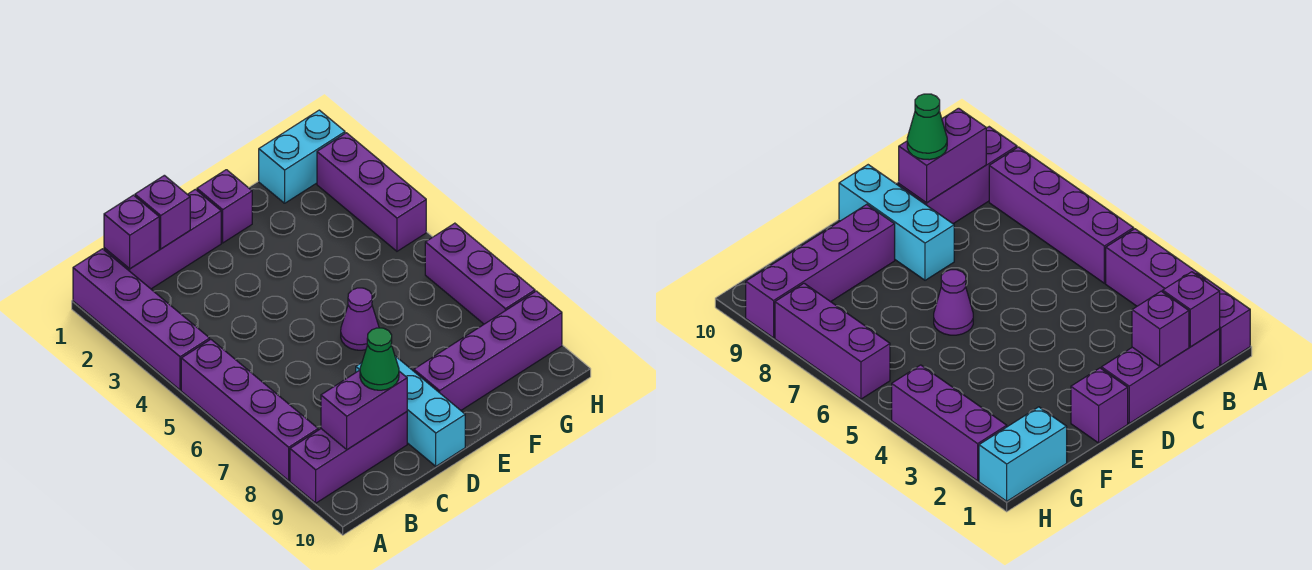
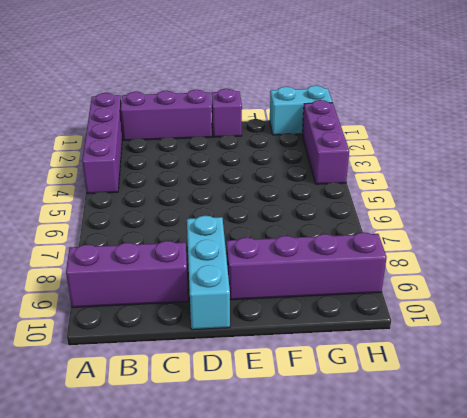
none -> purple 1x4 brick [181,339,318,480]
none -> purple 1x1 cone [341,288,379,350]
none -> purple 1x3 brick [425,223,535,324]

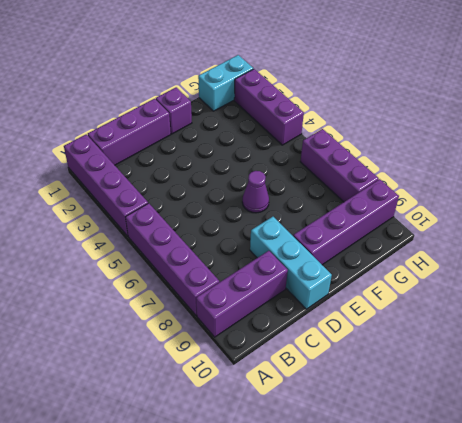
none -> purple 1x1 brick [104,195,159,269]
none -> purple 1x2 brick [321,370,407,450]
none -> purple 1x1 brick [135,175,190,249]

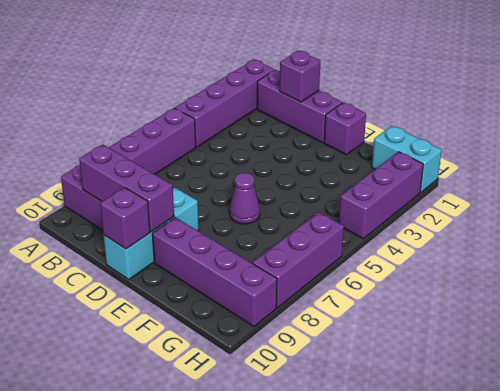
purple 1x3 brick [79,144,174,232] -> purple 1x2 brick [321,370,407,450]
purple 1x1 brick [100,187,150,249] -> purple 1x1 brick moved to [104,195,159,269]
none -> green 1x1 cone [360,328,399,390]

